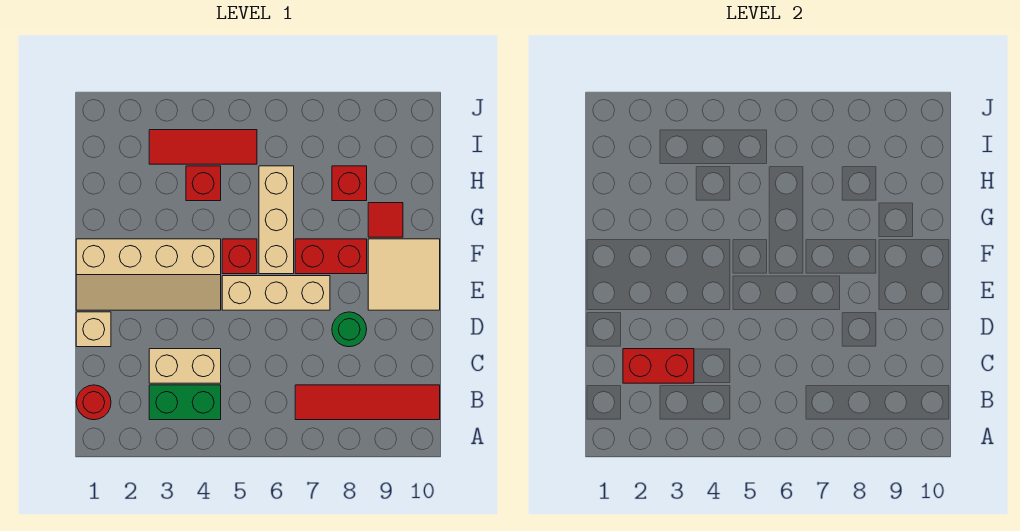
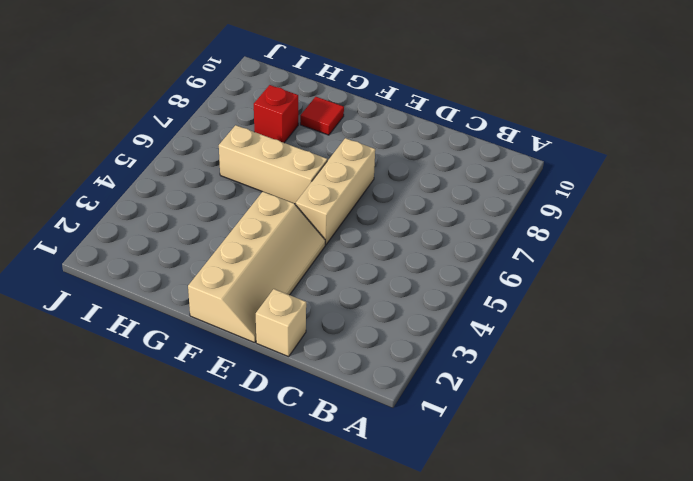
none -> red 1x1 round brick [76,385,111,420]
none -> green 1x2 brick [149,385,221,420]
none -> red 1x4 tile [295,385,440,420]

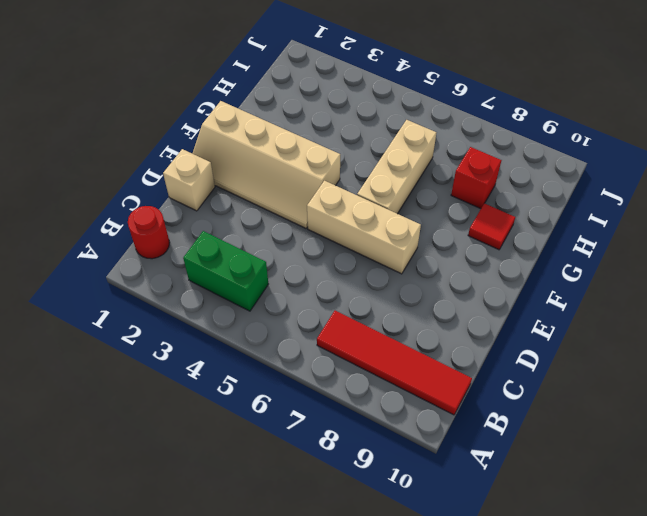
none -> tan 1x2 brick [149,349,221,383]
none -> green 1x1 round brick [332,312,367,347]
none -> tan 2x2 tile [368,239,440,310]

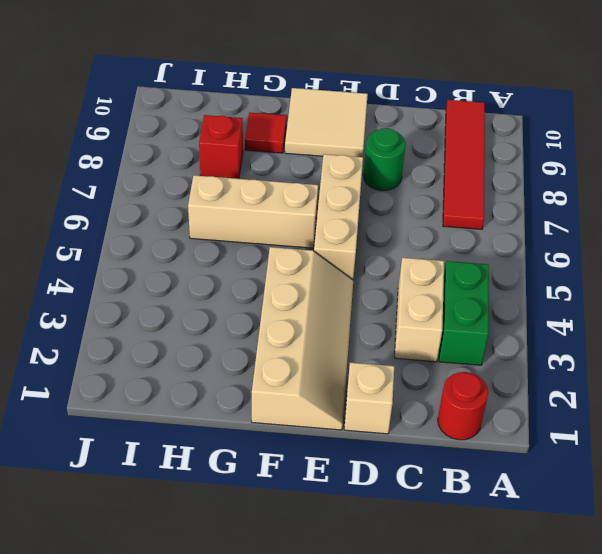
none -> red 1x1 brick [222,239,257,274]
none -> red 1x2 brick [295,239,367,274]
none -> red 1x1 brick [186,166,221,201]

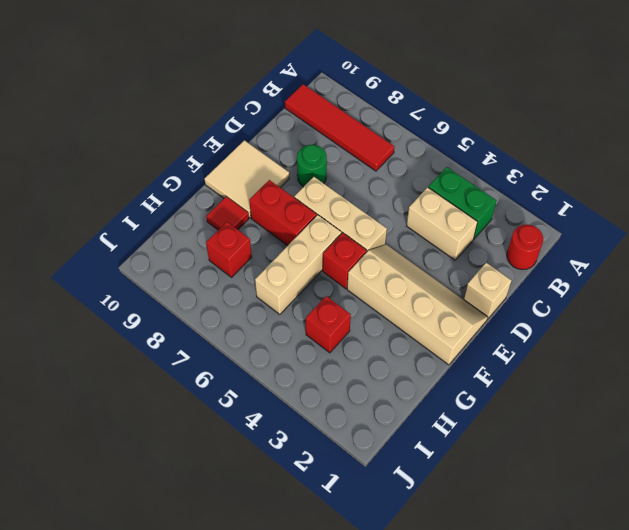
none -> red 1x3 tile [149,130,257,164]
none -> red 1x2 brick [623,349,694,383]

